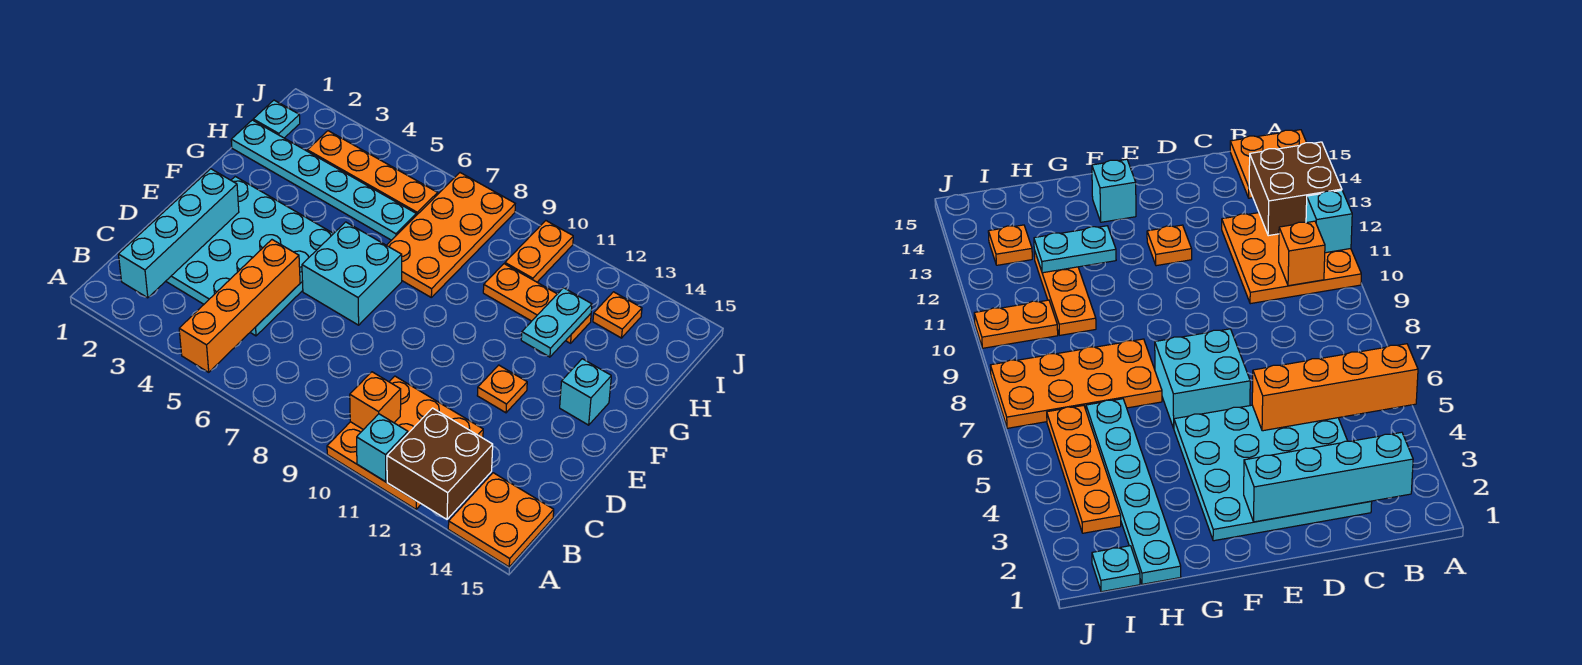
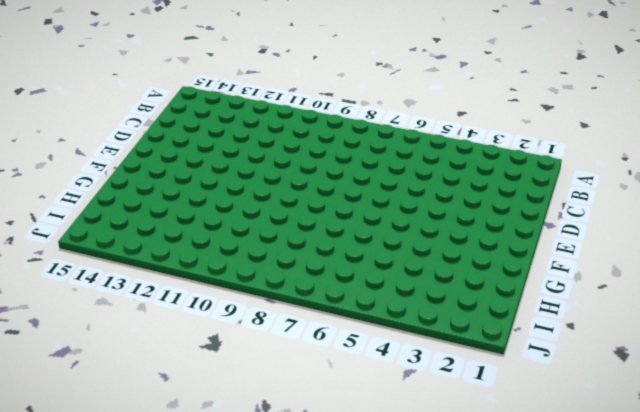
none -> orange 3x3 plate [327,376,483,509]
none -> orange 2x2 plate [448,473,554,567]
none -> cyan 4x4 plate [166,177,334,336]

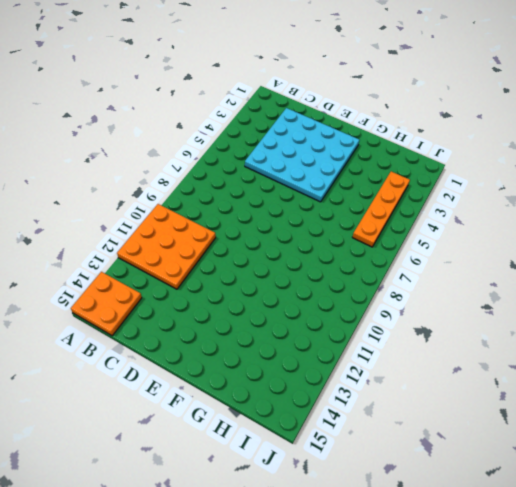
none -> cyan 2x2 brick [302,222,402,325]
none -> orange 1x1 plate [477,365,527,413]
none -> cyan 1x1 brick [560,359,611,425]

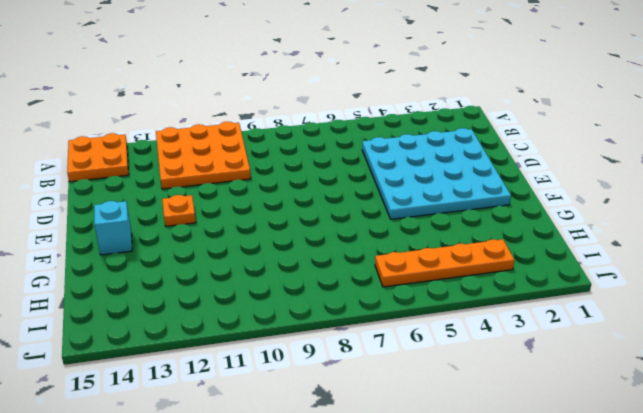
none -> cyan 2x2 brick [302,222,402,325]
none -> orange 2x4 plate [387,173,515,297]
none -> cyan 1x6 plate [231,120,416,240]

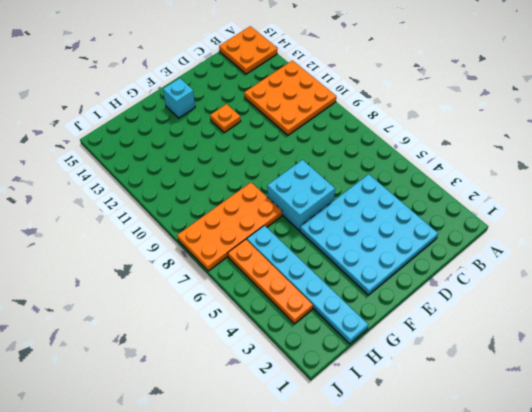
none -> orange 1x3 plate [483,264,591,343]
none -> cyan 1x1 plate [253,100,300,138]
none -> orange 1x2 plate [505,221,573,282]

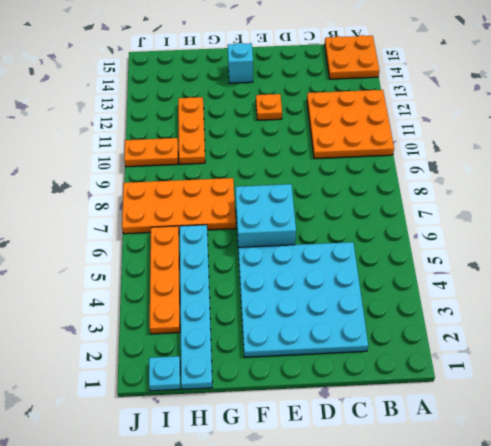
none -> orange 1x1 plate [593,292,642,338]
none -> orange 1x4 brick [179,240,300,372]
none -> cyan 1x1 brick [357,414,408,482]

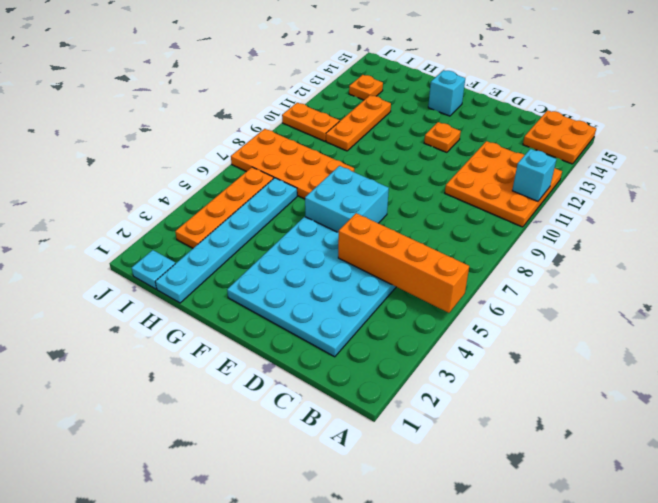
none -> brown 2x2 brick [387,408,493,519]
none -> cyan 1x4 brick [118,169,239,298]
none -> orange 1x1 brick [350,372,401,430]

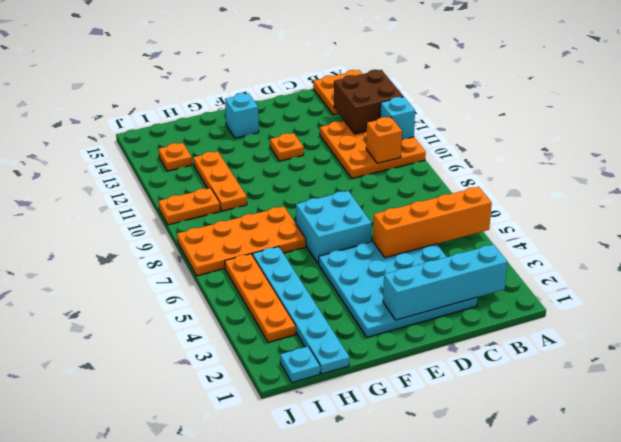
none -> cyan 1x2 plate [521,288,592,357]

